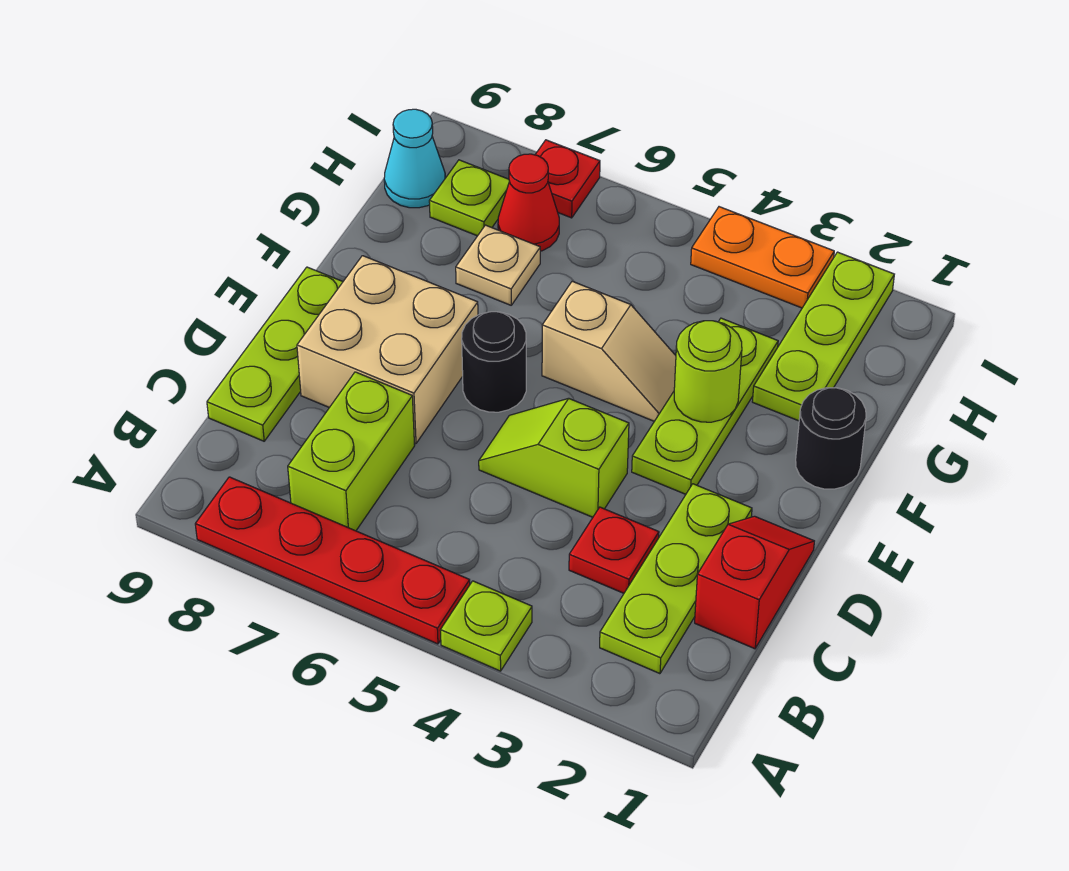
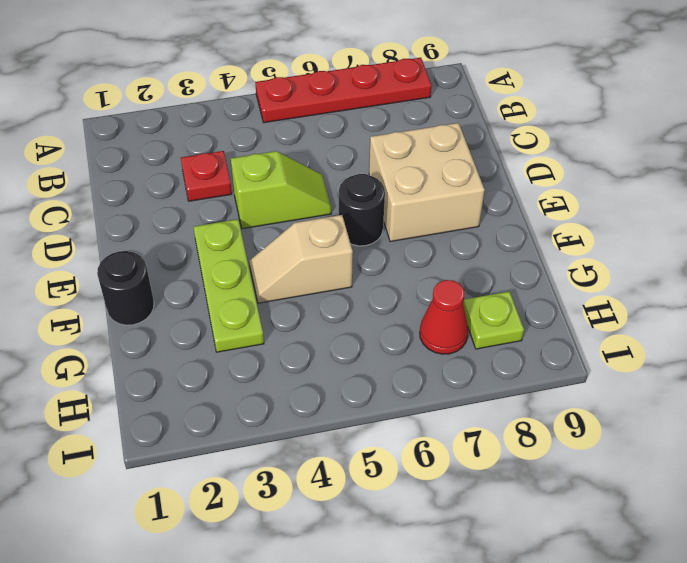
none -> lime 1x1 plate [440,581,532,671]
none -> lime 1x3 plate [600,484,752,674]
none -> lime 1x2 brick [288,372,415,531]

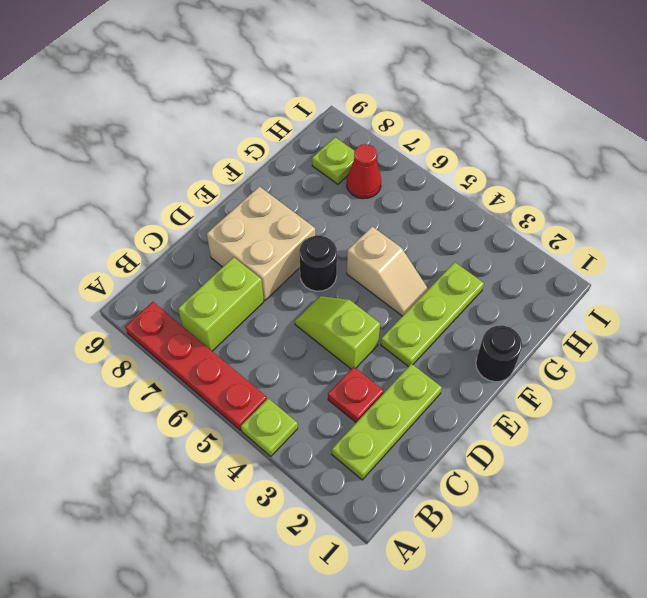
none -> red 1x2 slope [695,516,814,649]
none -> lime 1x3 plate [207,267,343,441]
none -> lime 1x3 plate [752,252,894,421]

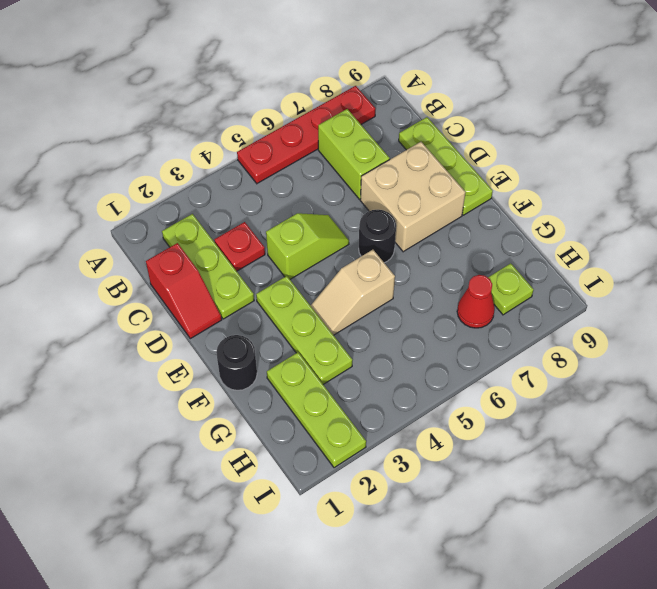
none -> lime 1x1 plate [440,581,532,671]
none -> tan 1x1 plate [456,225,540,305]
none -> cyan 1x1 cone [384,109,445,208]

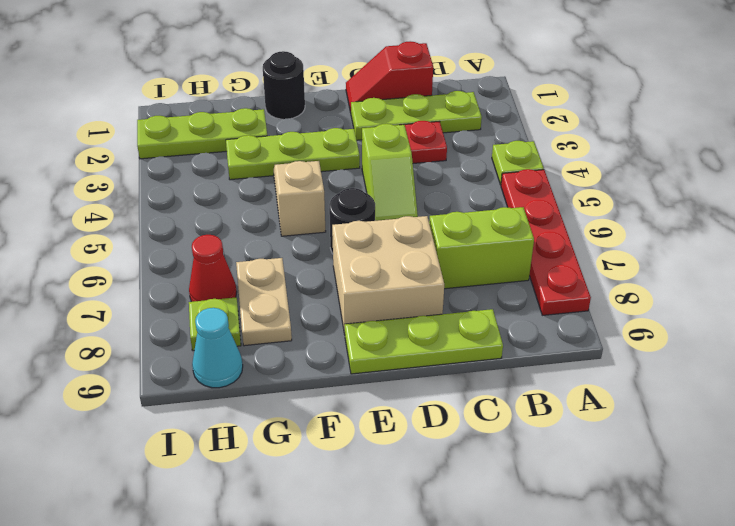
tan 1x2 plate [236,258,292,346] -> tan 1x1 plate [456,225,540,305]
none -> orange 1x2 plate [691,207,834,308]
none -> red 1x1 plate [535,140,600,218]
none -> lime 1x1 round brick [674,321,742,422]

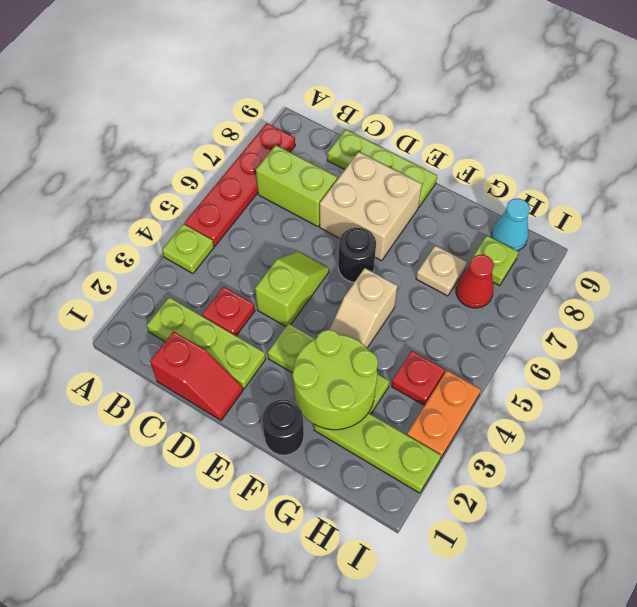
lime 2x2 round brick [293,330,378,430] -> lime 1x1 round brick [674,321,742,422]
red 1x1 plate [391,351,445,406] -> red 1x1 plate moved to [535,140,600,218]

